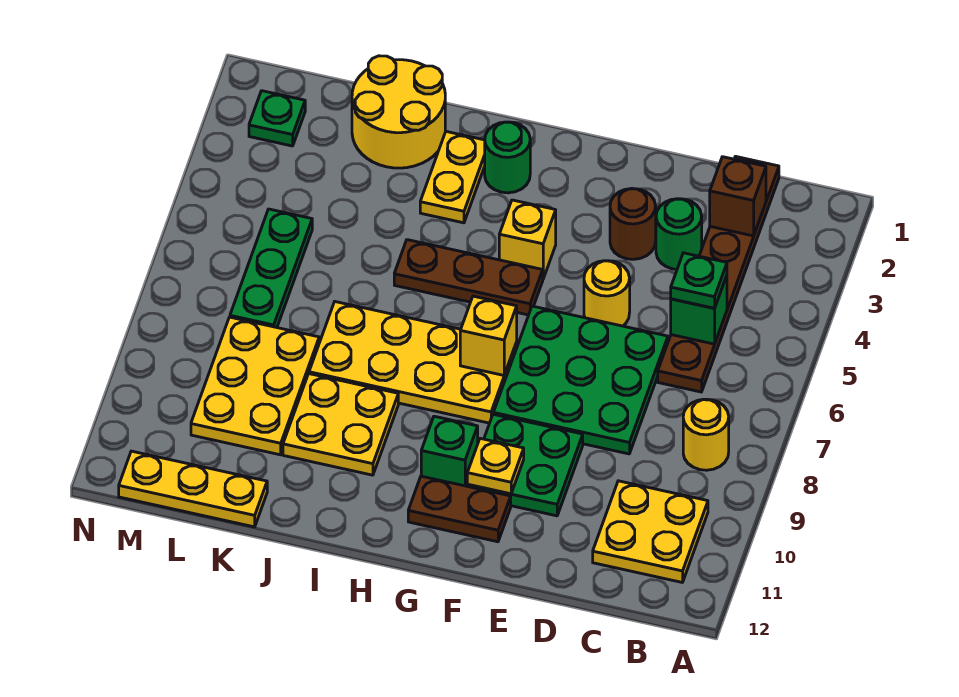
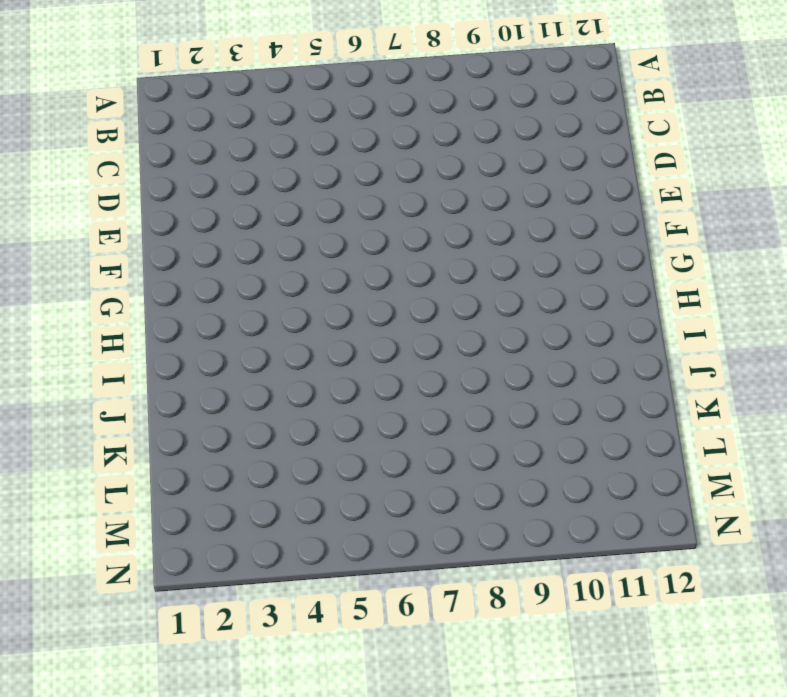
none -> yellow 1x1 round brick [683,399,729,470]
none -> yellow 2x2 plate [593,481,708,582]
none -> brown 1x6 plate [658,156,779,392]

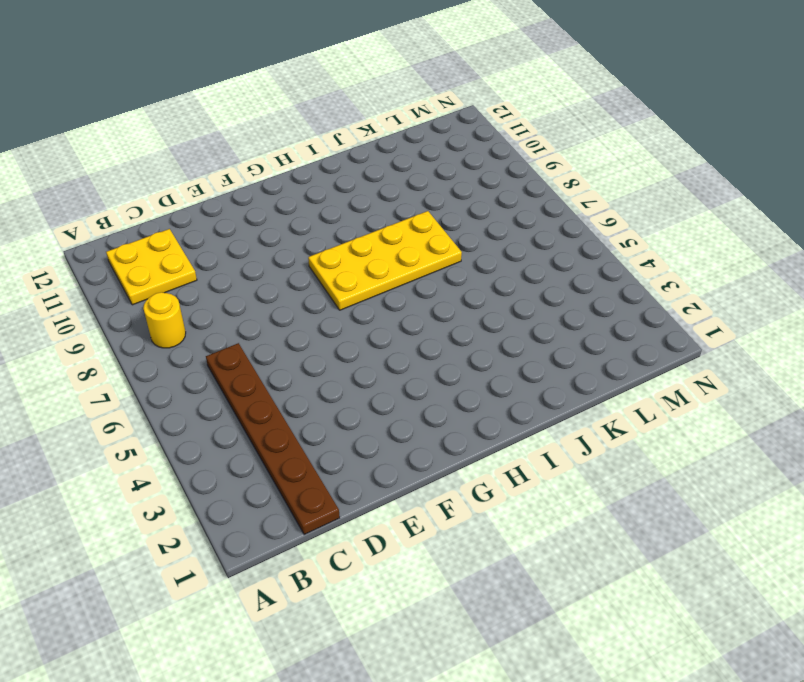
none -> green 1x1 round brick [656,199,702,269]
none -> green 3x3 plate [493,306,668,454]
none -> brown 1x1 round brick [610,188,656,259]

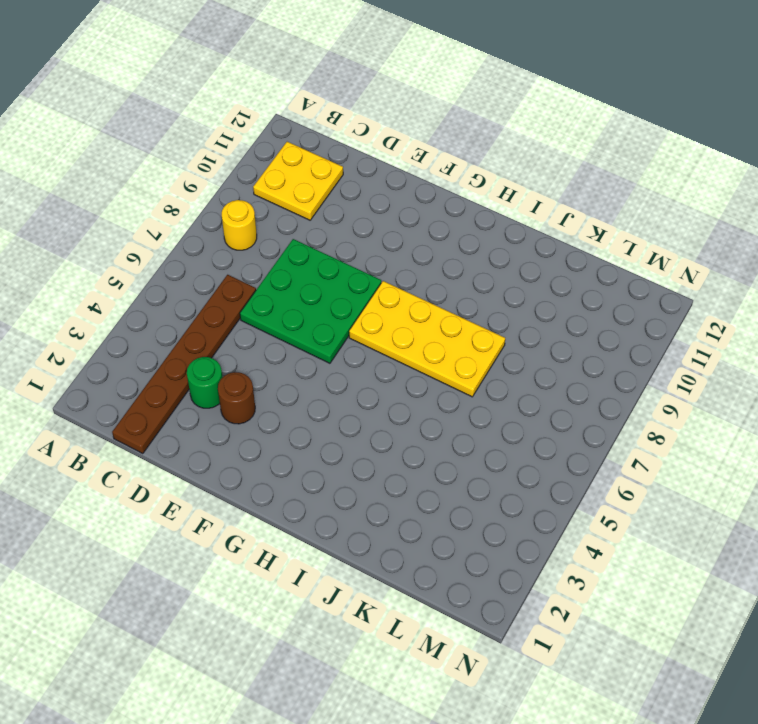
none -> yellow 1x1 round brick [584,261,630,326]
none -> green 2x2 plate [467,414,583,516]
none -> brown 1x2 plate [408,476,511,542]

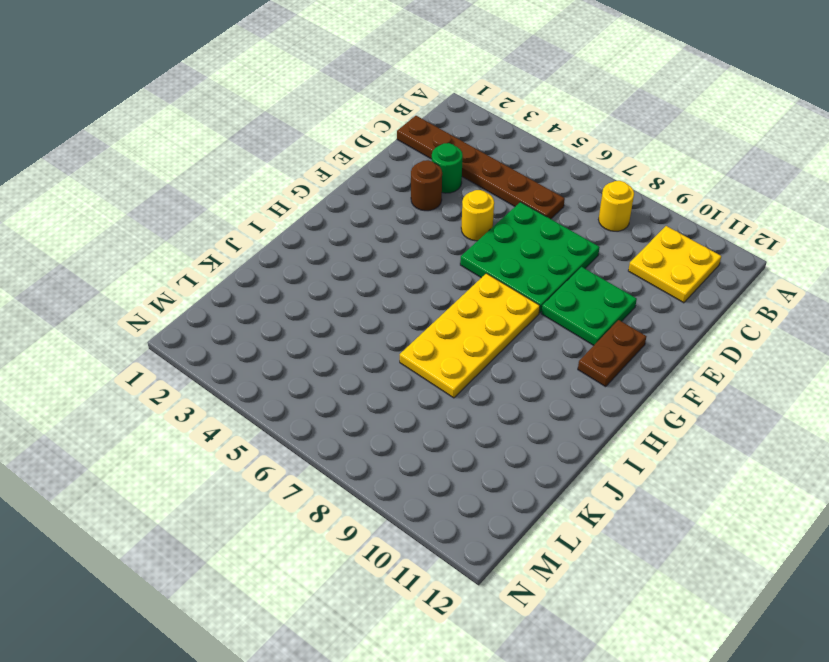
none -> yellow 1x1 brick [499,200,556,279]
none -> brown 1x3 plate [394,240,543,315]
none -> green 1x1 brick [421,416,478,486]

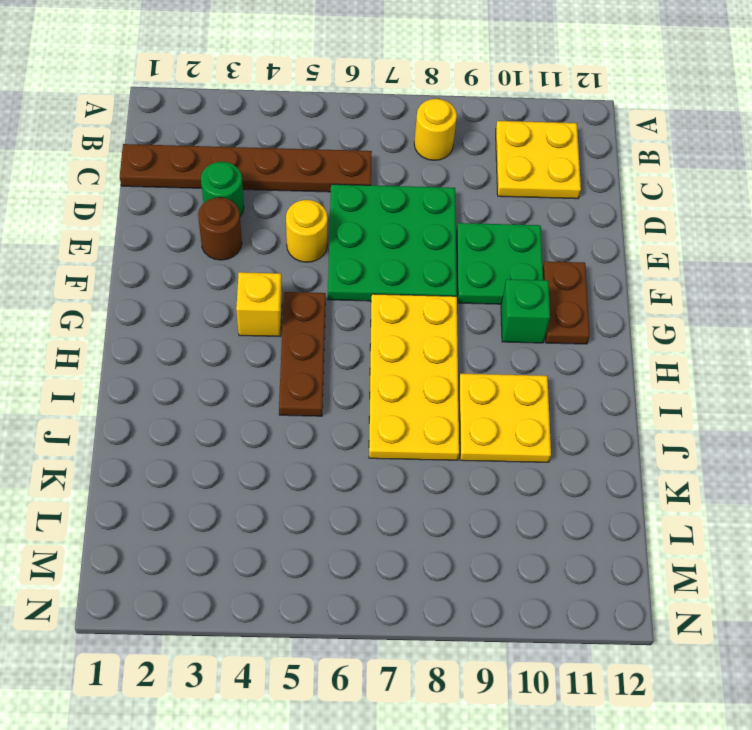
none -> green 1x1 round brick [485,122,530,193]
none -> yellow 1x2 plate [420,132,485,223]
none -> yellow 2x2 round brick [352,56,445,168]

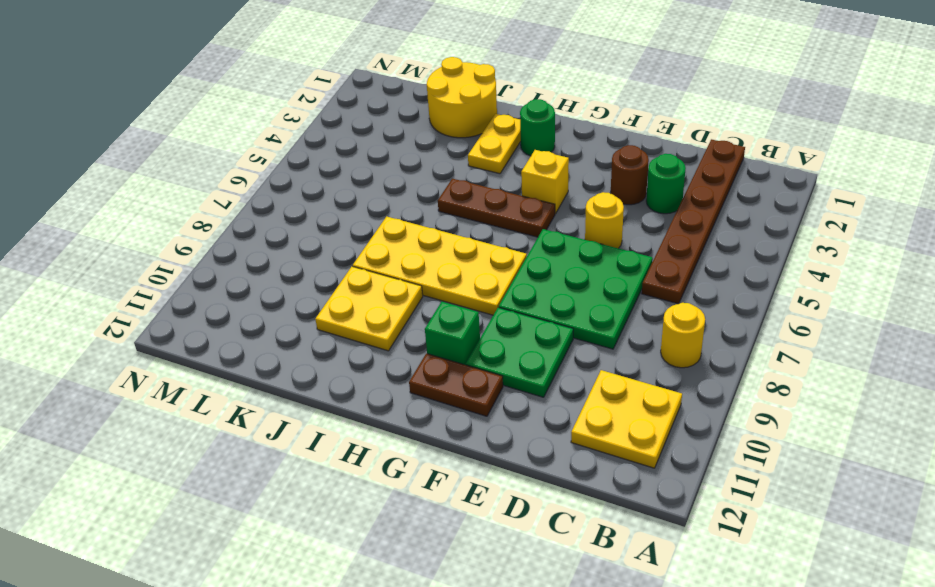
none -> yellow 2x3 plate [191,317,319,455]
none -> yellow 1x3 plate [119,451,267,527]
none -> green 1x3 plate [230,209,312,328]

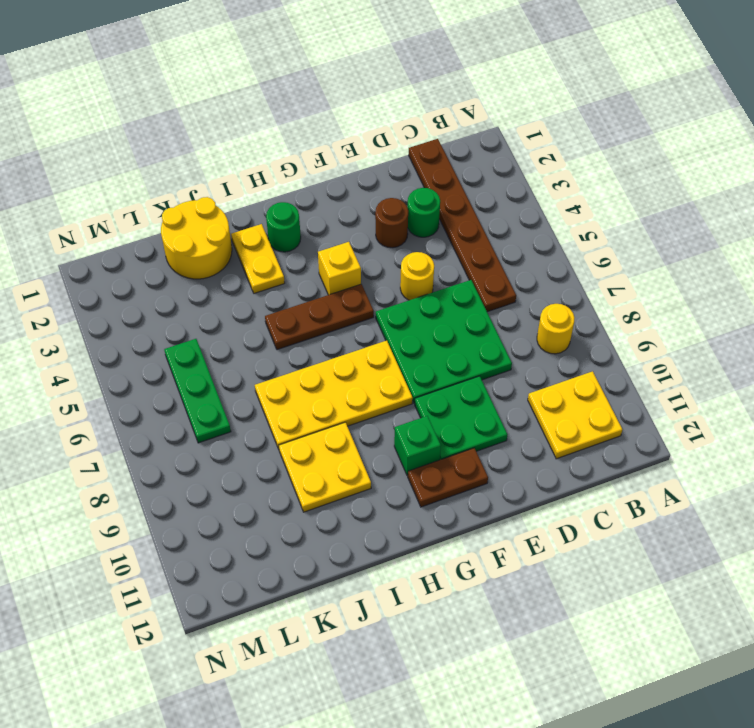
none -> yellow 2x3 plate [191,317,319,455]
none -> yellow 1x3 plate [119,451,267,527]
none -> green 1x1 plate [249,91,305,146]

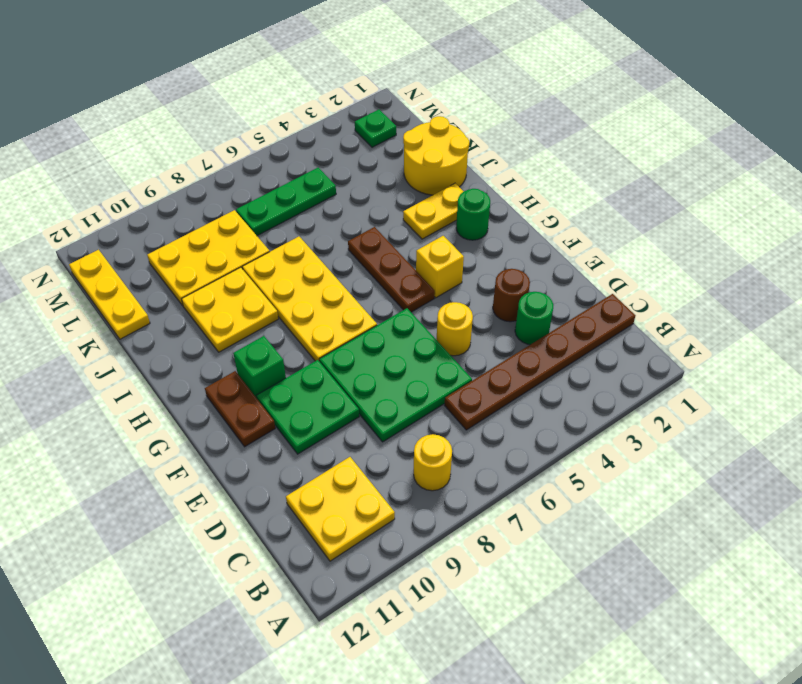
none -> brown 1x1 brick [710,157,766,236]
none -> green 1x1 brick [671,276,727,344]
none -> yellow 1x1 plate [467,438,524,494]

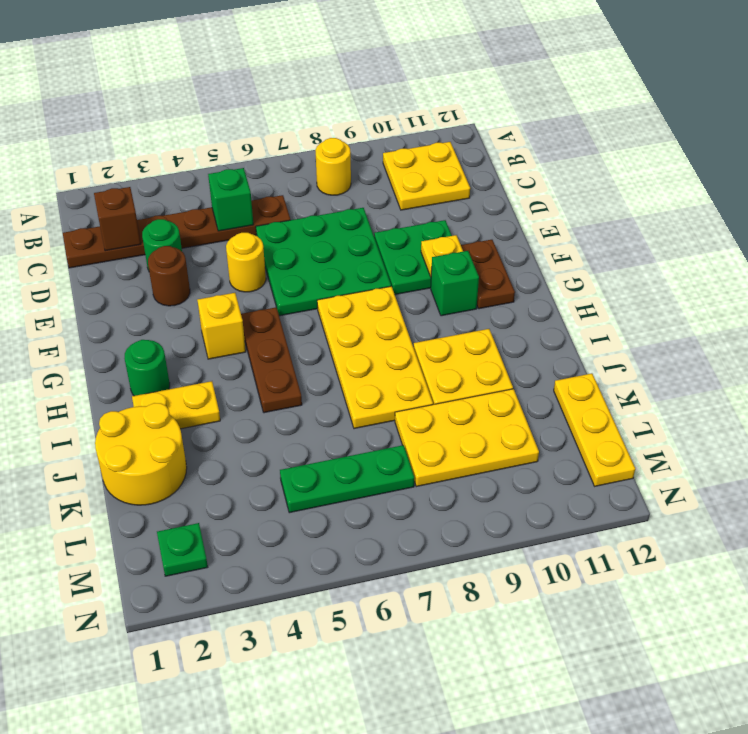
none -> yellow 1x1 brick [460,296,517,375]
none -> green 1x1 plate [671,253,727,308]

